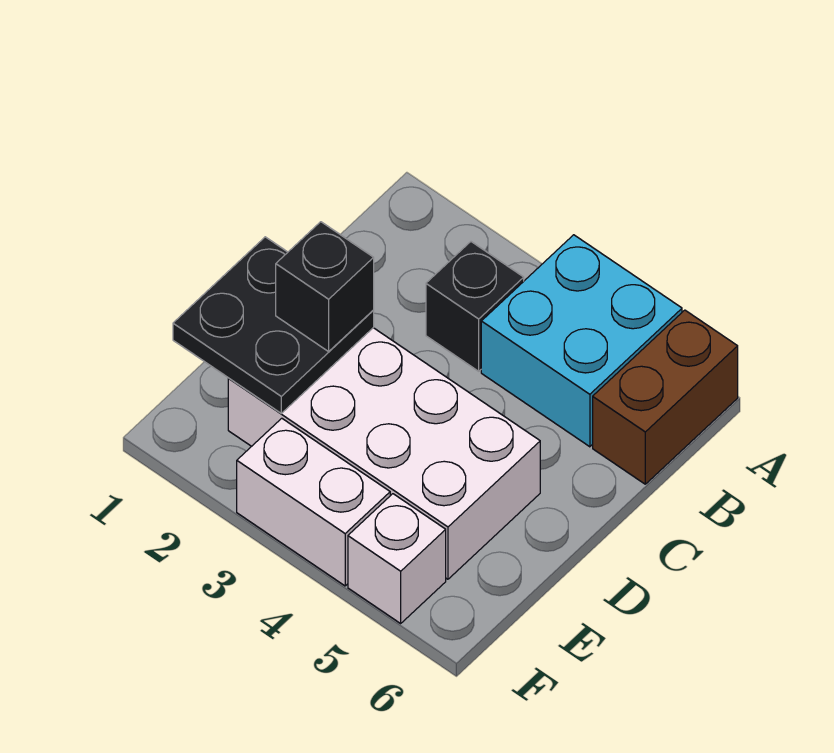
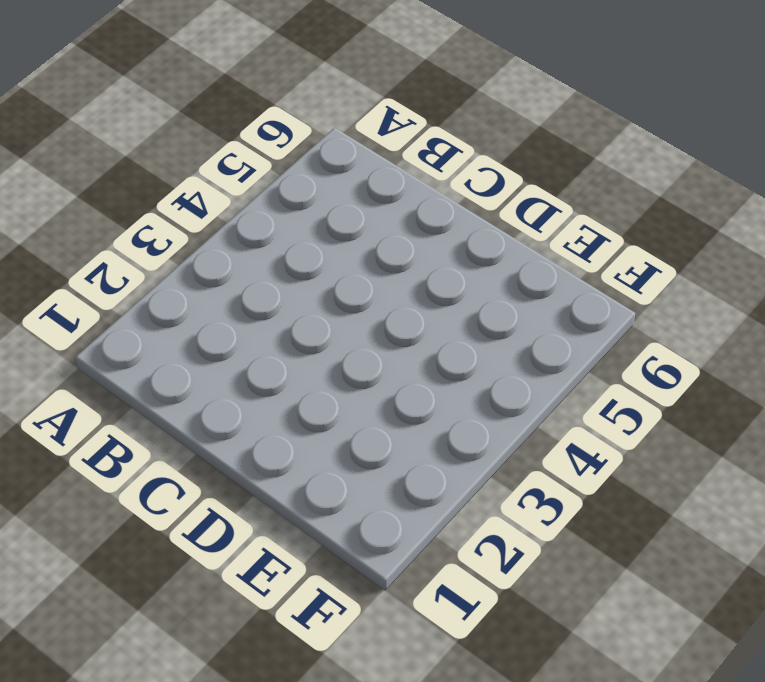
none -> cyan 2x2 brick [481,235,682,447]
none -> brown 1x2 brick [593,310,738,484]

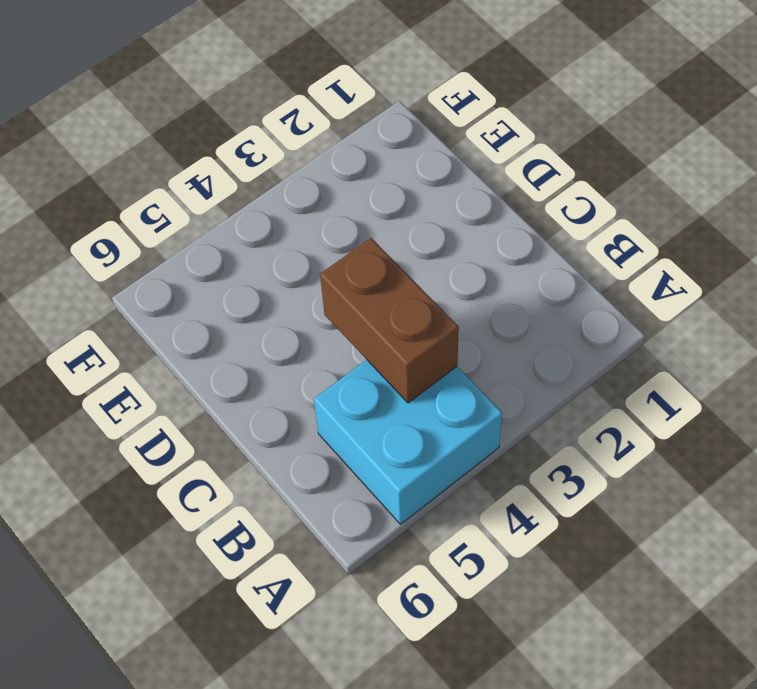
brown 1x2 brick [320,238,459,403] -> brown 1x2 brick moved to [593,310,738,484]
none -> black 1x1 brick [426,242,524,371]
none -> white 2x4 brick [228,328,540,579]

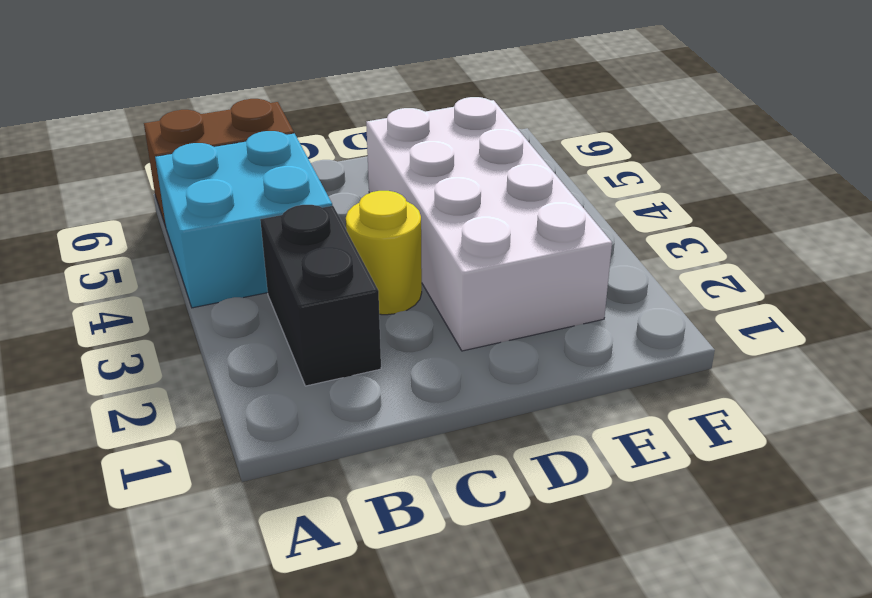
black 1x2 brick [260,205,381,386] -> black 1x1 brick [426,242,524,371]
yellow 1x1 round brick [346,191,422,315] -> none
none -> white 1x2 brick [237,418,390,586]
none -> white 1x1 brick [348,494,446,623]

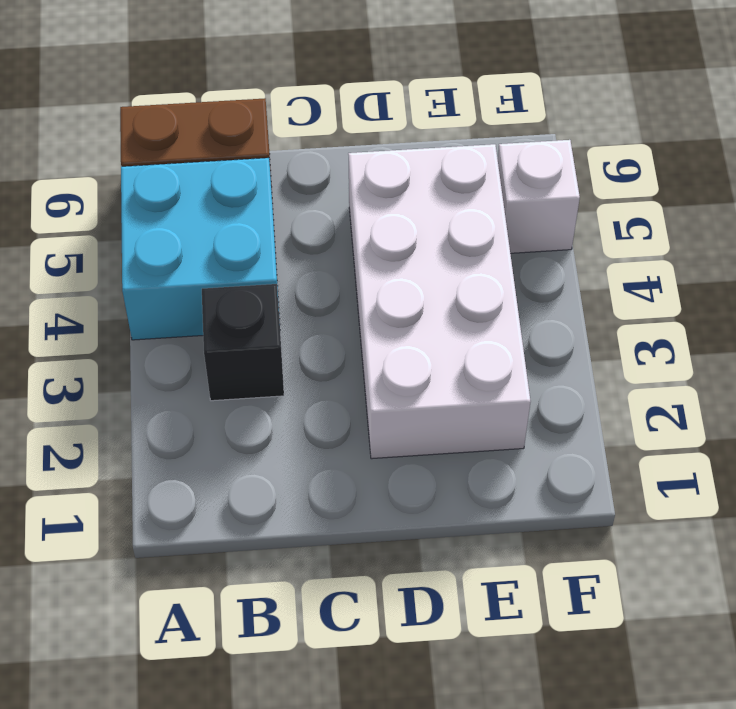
none -> white 1x2 brick [237,418,390,586]
none -> black 2x2 plate [173,237,374,413]

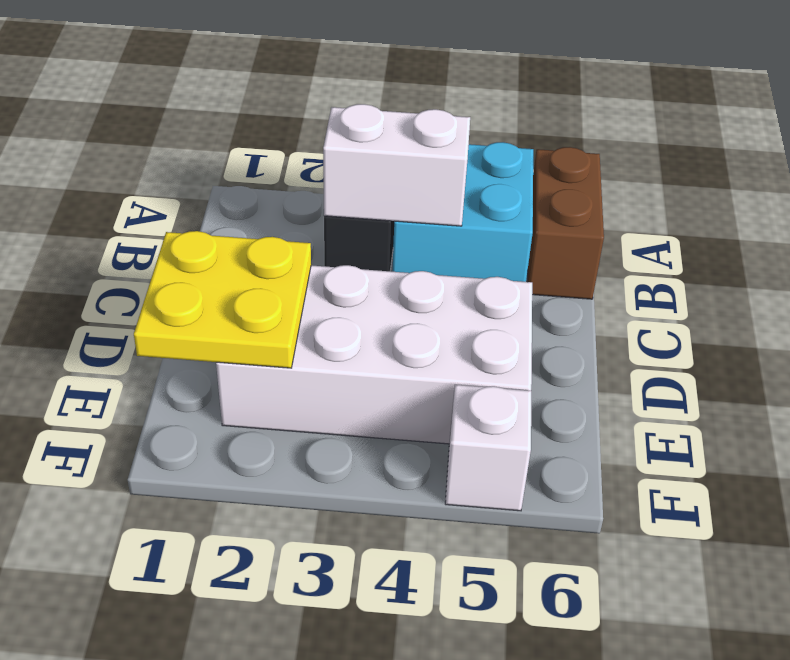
white 1x2 brick [323,104,470,226] -> white 1x2 brick moved to [237,418,390,586]
yellow 2x2 plate [134,231,311,368] -> black 2x2 plate [173,237,374,413]
none -> black 1x1 brick [276,222,374,352]

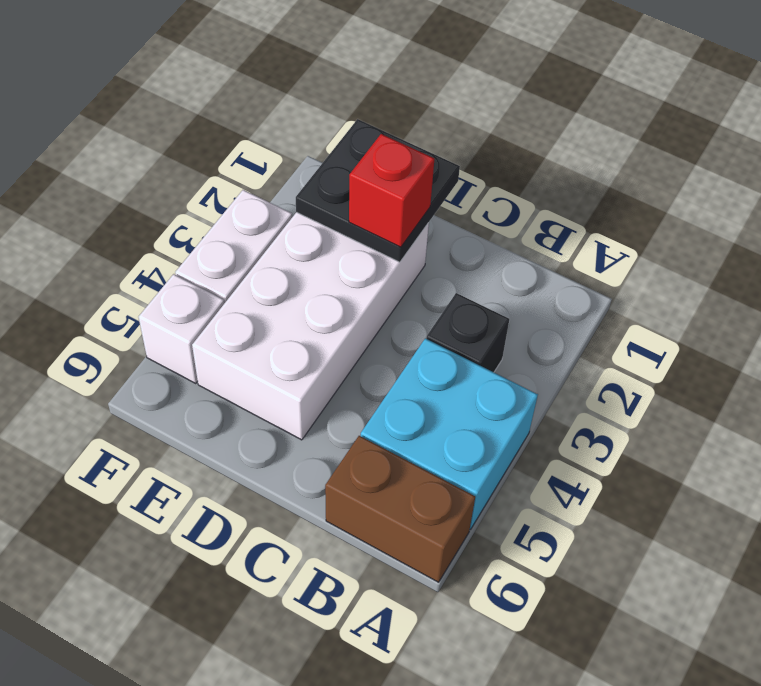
red 1x1 brick [349,134,434,247] -> black 1x1 brick [276,222,374,352]

